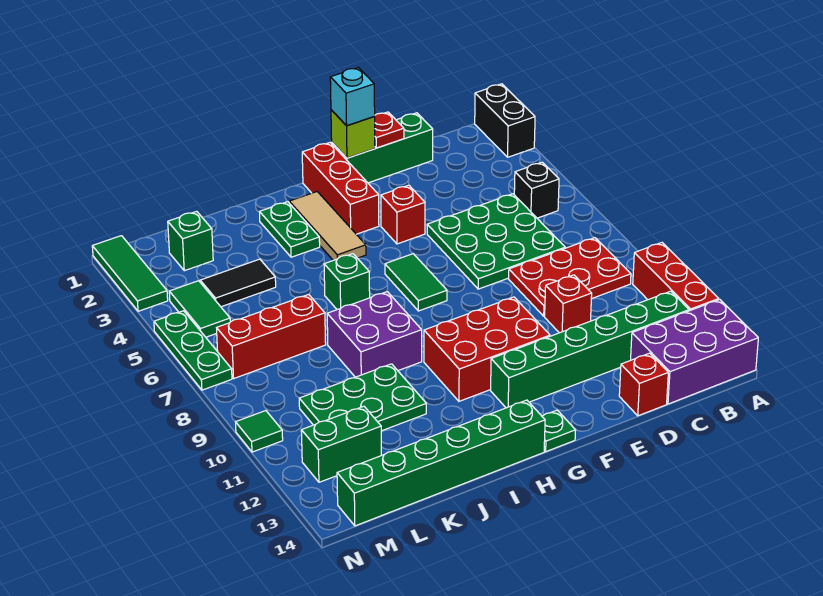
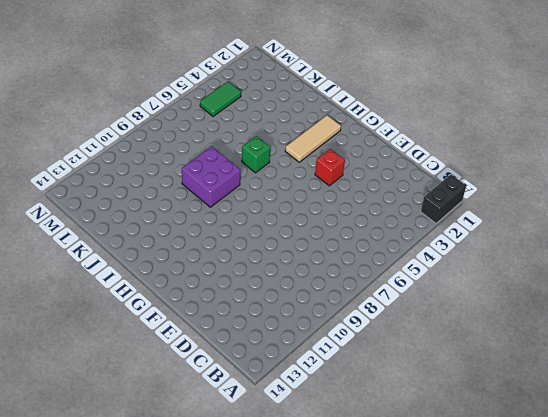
none -> red 1x3 brick [633,243,719,311]
none -> purple 2x3 brick [631,299,758,404]
none -> black 1x1 brick [514,162,559,218]
none -> red 2x3 plate [509,238,631,316]

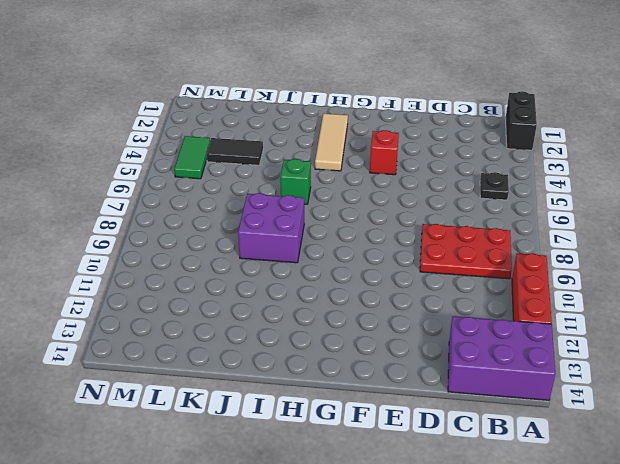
black 1x1 plate [480,172,509,200] -> black 1x1 brick [514,162,559,218]
none -> green 1x6 brick [491,291,689,408]
none -> green 3x3 plate [427,194,565,289]
none -> green 1x3 brick [332,113,433,183]
none -> red 1x1 brick [545,275,592,333]

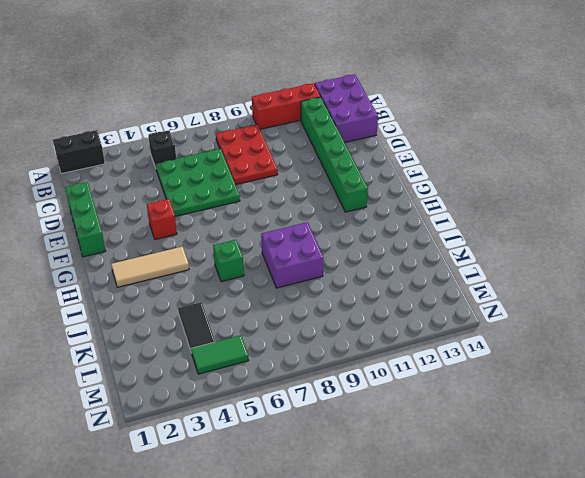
none -> red 1x1 brick [545,275,592,333]
none -> red 1x1 brick [619,353,668,416]
none -> red 2x3 brick [424,297,550,401]
none -> red 1x3 brick [302,143,379,234]

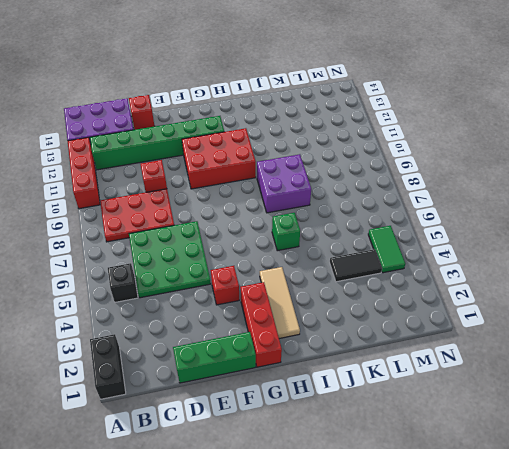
none -> green 1x2 tile [385,254,447,311]
none -> green 1x1 plate [542,410,575,452]
none -> green 1x6 brick [337,400,545,526]
none -> green 1x2 plate [260,202,320,257]

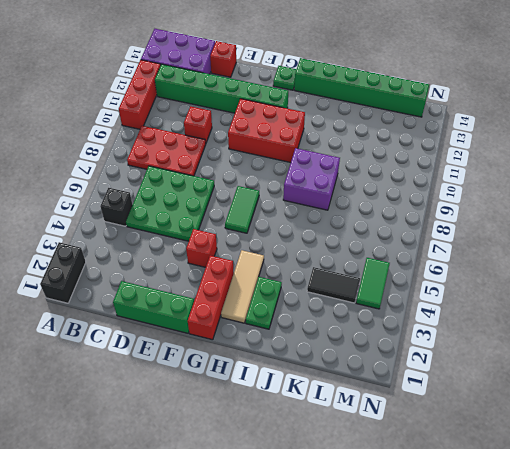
none -> green 1x1 brick [324,254,370,310]
none -> green 2x3 plate [299,364,426,431]
none -> red 1x3 brick [217,294,326,378]
none -> green 1x1 brick [168,211,213,271]

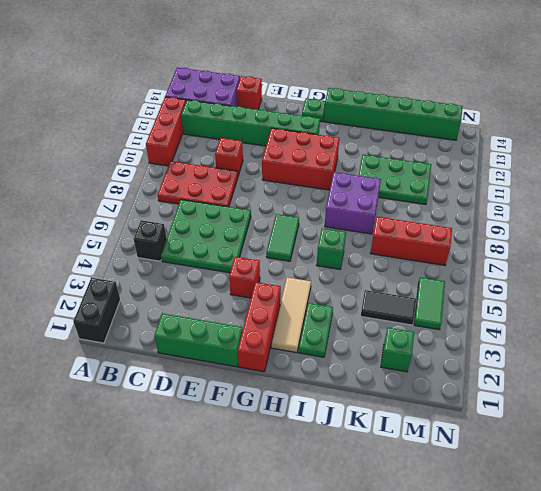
none -> green 1x2 brick [301,406,381,482]
none -> green 1x3 tile [92,236,168,311]
none -> green 1x3 plate [154,311,232,390]
none -> green 1x1 tile [236,411,283,452]

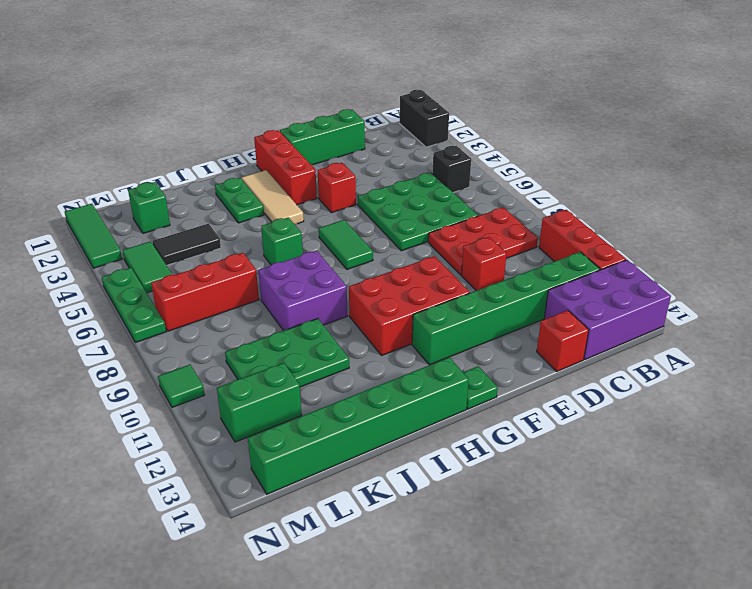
none -> red 1x1 plate [374,112,404,148]
none -> lime 1x1 brick [331,110,375,158]
none -> cyan 1x1 brick [330,68,375,126]

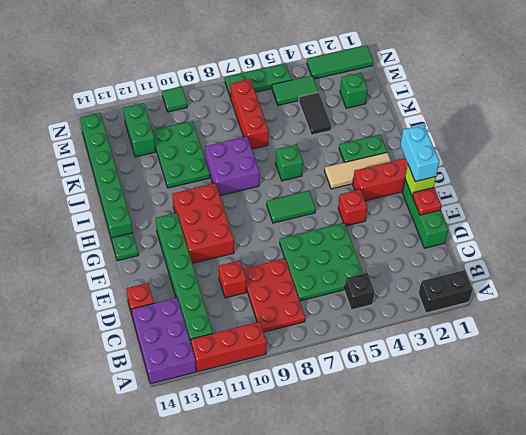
cyan 1x2 brick [400,125,439,181] -> cyan 1x1 brick [330,68,375,126]

